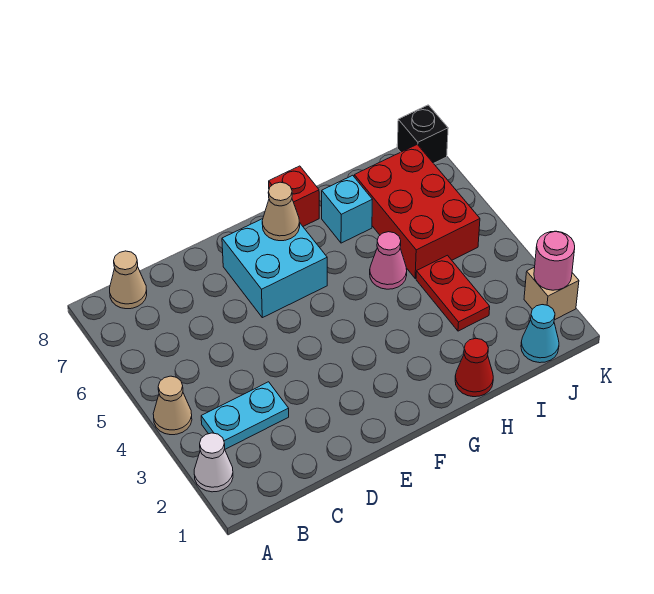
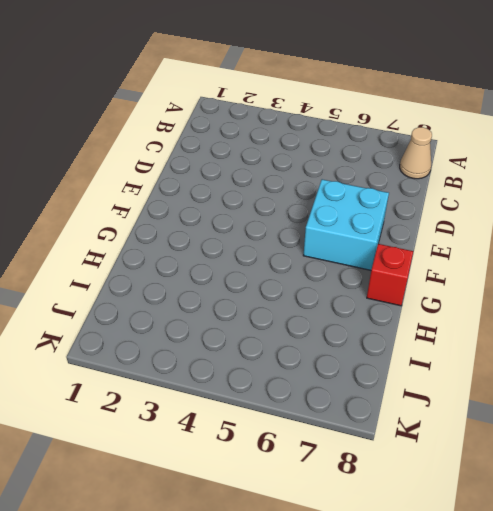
none -> white 1x1 cone [194,433,233,492]
none -> tan 1x1 cone [153,376,192,435]
none -> cyan 1x2 plate [201,382,289,449]

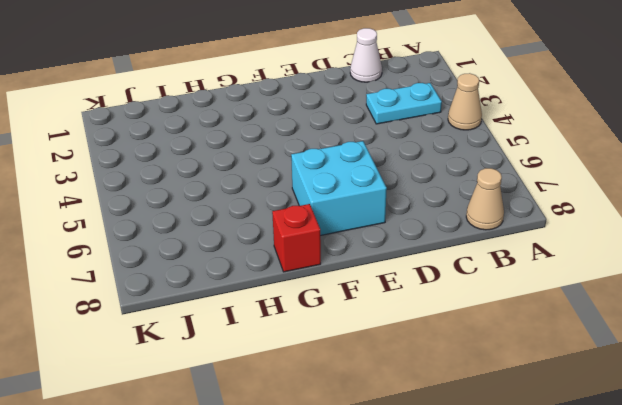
white 1x1 cone [350,28,382,82] -> white 1x1 cone moved to [194,433,233,492]
none -> red 1x1 cone [455,338,493,397]
none -> pink 1x1 cone [370,232,407,289]
none -> cyan 1x1 brick [322,175,372,243]

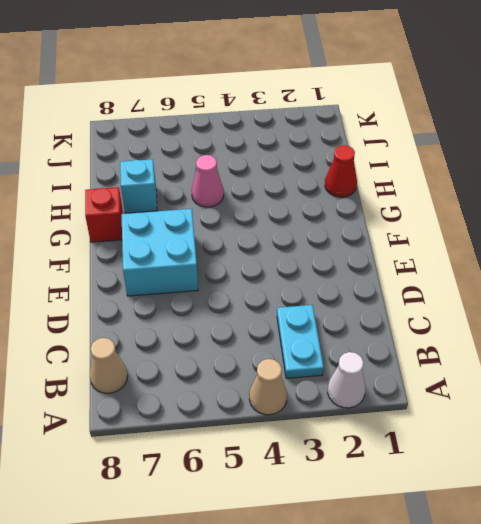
none -> red 1x2 plate [416,255,490,331]
none -> red 2x3 brick [354,144,480,278]
none -> cyan 1x1 cone [521,305,559,363]

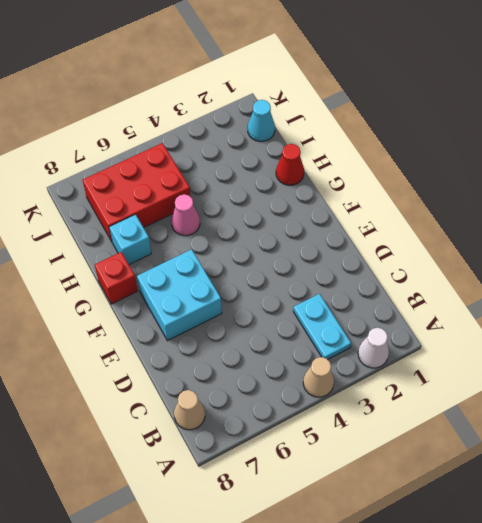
none -> red 1x2 plate [416,255,490,331]
none -> tan 1x1 brick [524,267,579,320]
none -> black 1x1 brick [397,105,448,163]

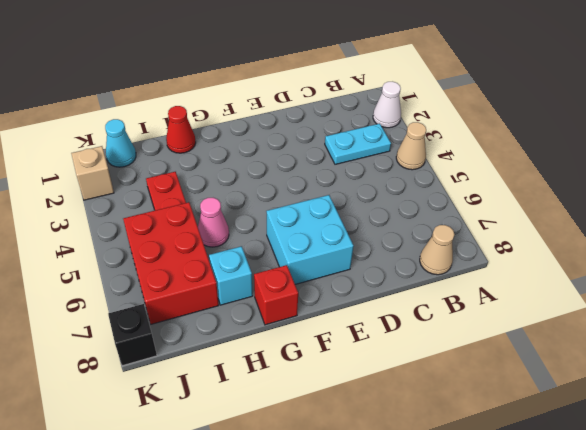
none -> tan 1x1 cone [262,182,300,241]
none -> pink 1x1 round brick [534,231,575,290]

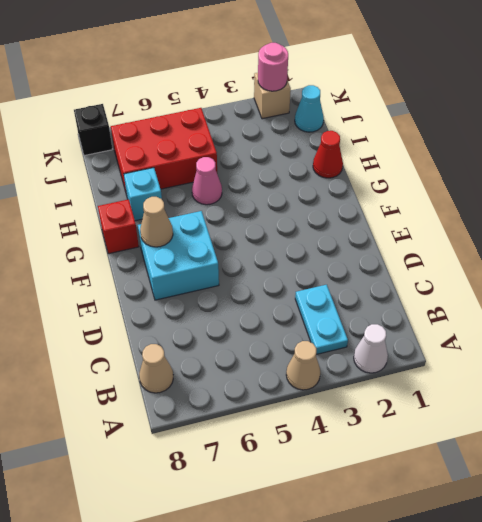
none -> red 1x2 plate [416,255,490,331]

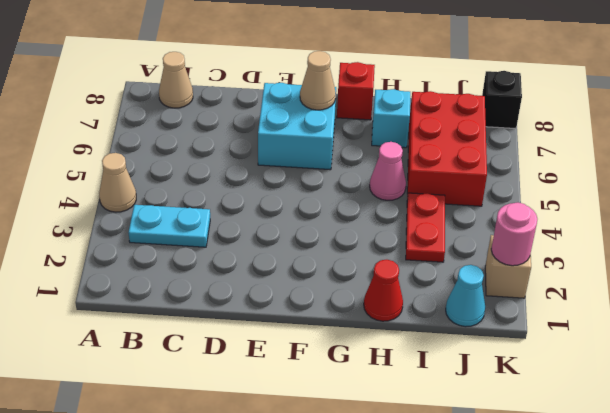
none -> white 1x1 cone [194,433,233,492]

